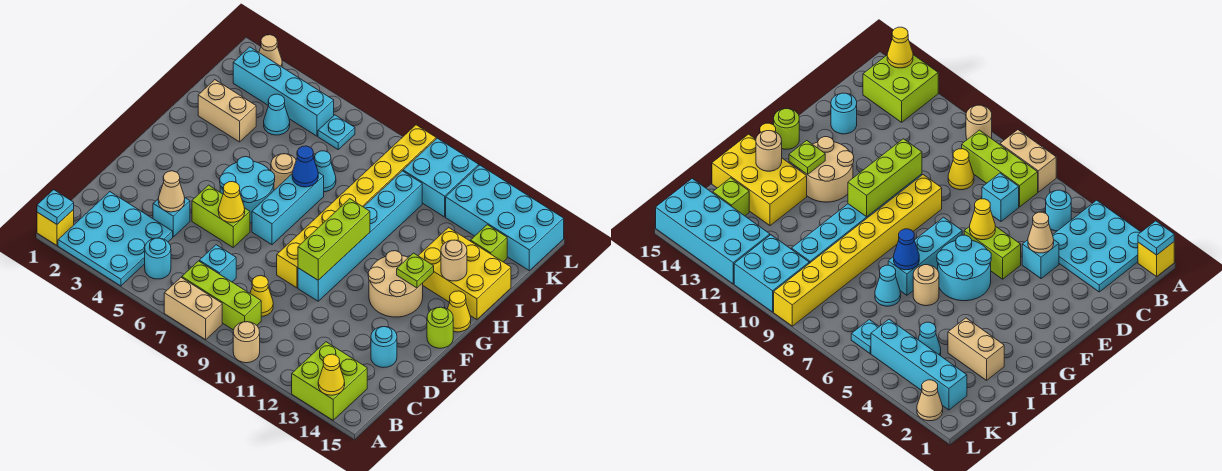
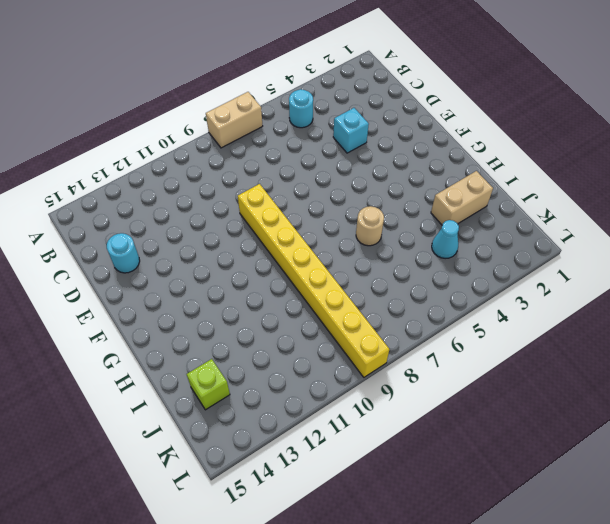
none -> yellow 1x1 brick [37,210,74,245]
none -> cyan 3x3 plate [58,192,173,286]
none -> tan 1x1 round brick [233,322,260,363]
none -> lime 2x2 brick [292,342,367,420]

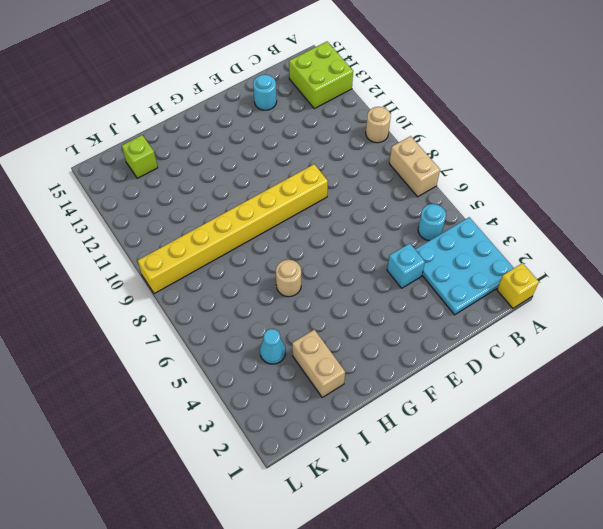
none -> lime 1x3 brick [182,261,261,330]
none -> cyan 1x1 brick [199,245,236,282]
none -> yellow 1x1 cone [250,276,273,316]
none -> lime 1x2 brick [192,185,250,247]

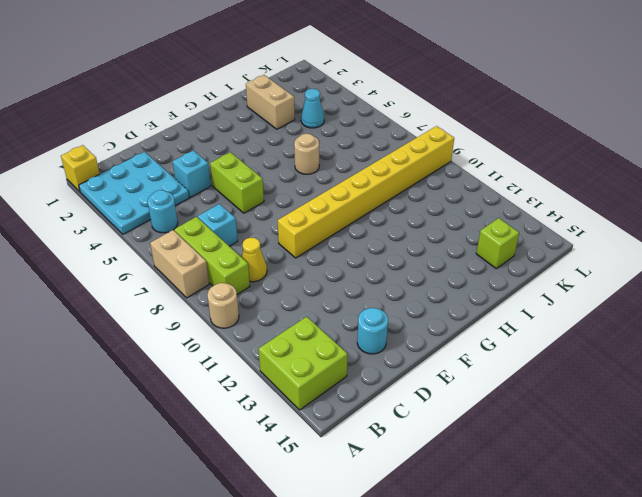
none -> cyan 1x6 brick [298,171,422,301]
none -> cyan 2x2 round brick [220,157,275,223]
none -> cyan 1x3 brick [252,173,324,245]
none -> tan 2x2 round brick [368,251,423,317]

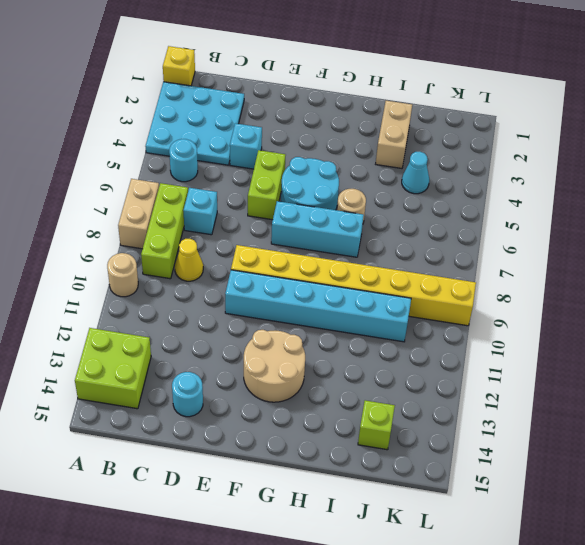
none -> lime 1x1 round brick [427,307,453,348]
none -> yellow 1x1 cone [448,291,471,332]
none -> yellow 2x3 brick [418,228,511,320]
none -> cyan 1x1 cone [315,151,336,192]

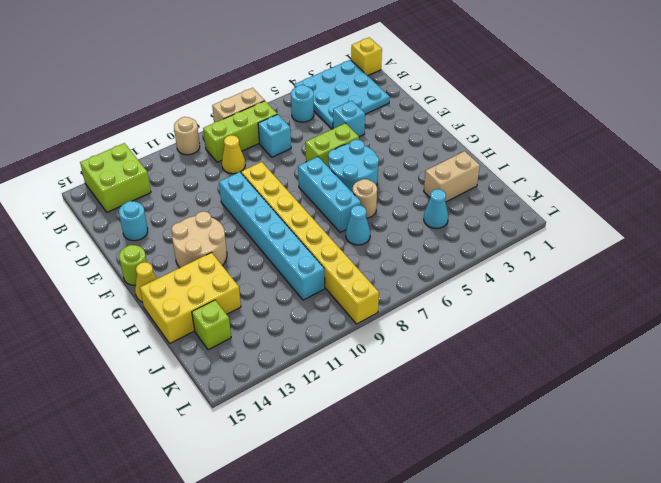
none -> cyan 1x4 brick [233,47,334,136]
none -> cyan 1x1 plate [318,115,355,149]
none -> cyan 2x2 brick [403,138,479,217]
none -> cyan 2x4 brick [446,165,564,271]

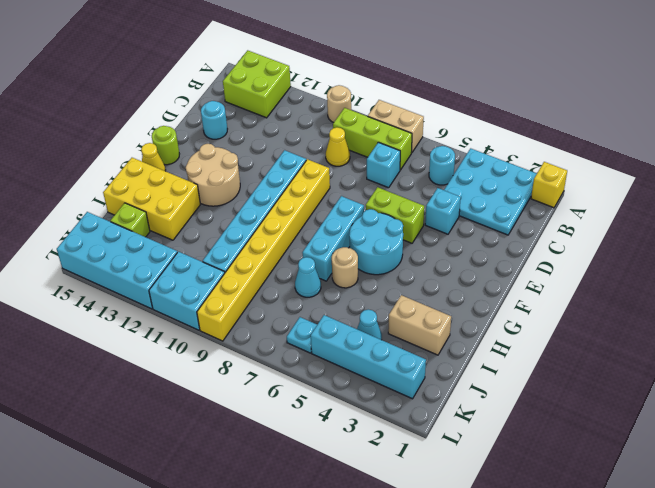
none -> tan 1x1 cone [259,35,282,67]
none -> cyan 1x1 plate [37,190,74,224]
none -> yellow 1x1 cone [318,354,345,395]
none -> tan 1x1 cone [158,171,185,212]

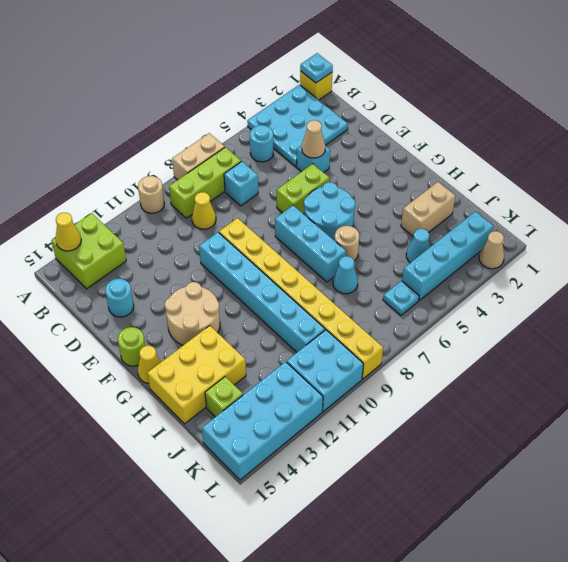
none -> yellow 1x1 cone [218,182,245,222]
none -> lime 1x3 brick [298,199,370,280]
none -> lime 1x1 plate [397,253,434,288]
none -> blue 1x1 cone [292,146,318,187]

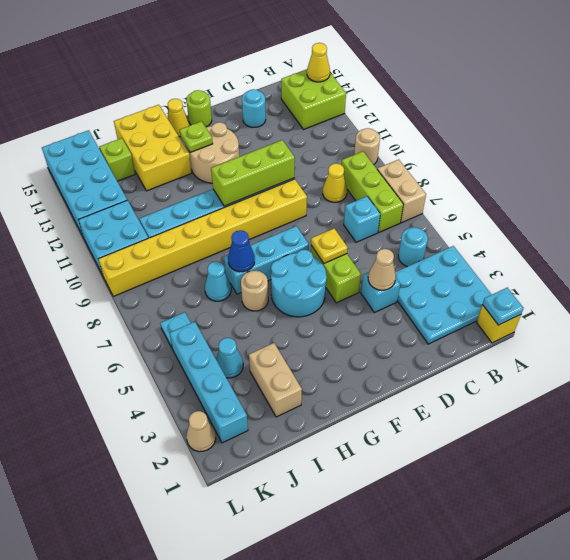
yellow 1x1 plate [311,229,348,263] -> yellow 1x1 cone [218,182,245,222]
none -> tan 1x1 round brick [441,240,467,281]

